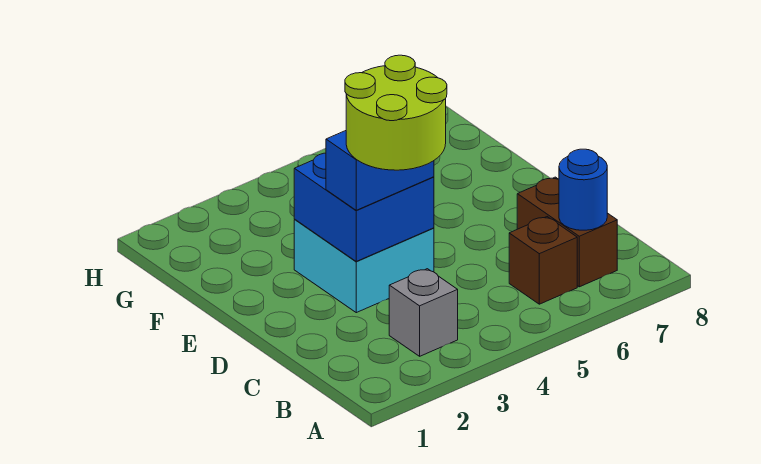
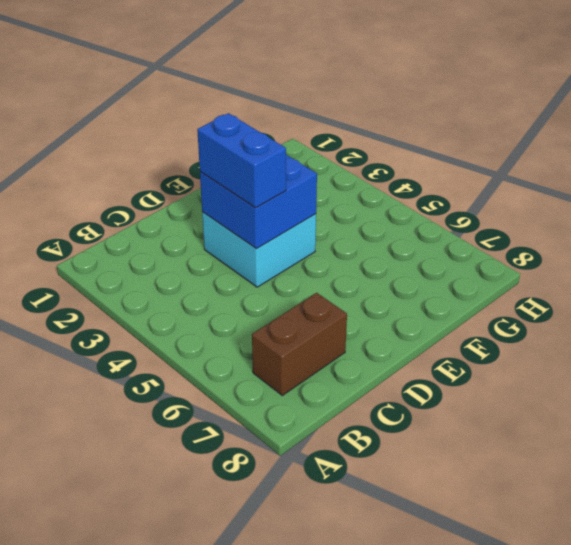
none -> grey 1x1 brick [389,269,458,356]
none -> brown 1x1 brick [509,217,577,304]

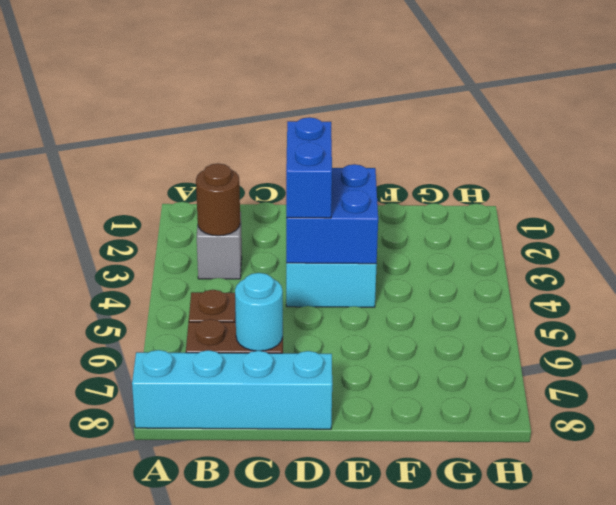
cyan 1x4 brick [132,350,332,429] -> none
brown 1x1 round brick [196,163,240,236] -> none
cyan 1x1 round brick [235,273,283,351] -> none
none -> blue 1x1 round brick [559,149,607,230]
none -> lime 2x2 round brick [345,55,447,170]

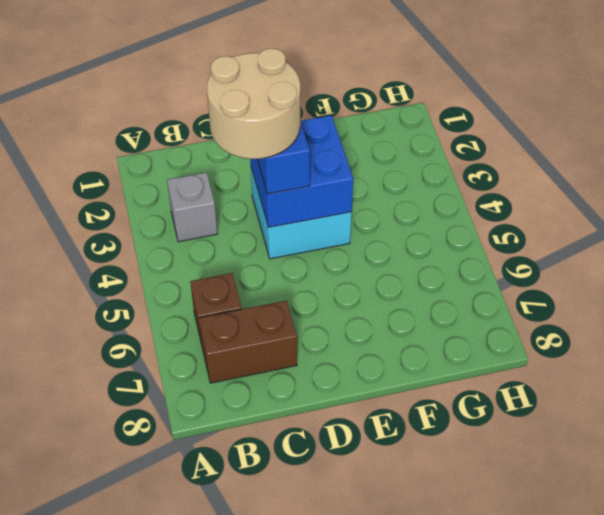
tan 2x2 round brick [207,48,300,159] -> lime 2x2 round brick [345,55,447,170]
none -> blue 1x1 round brick [559,149,607,230]

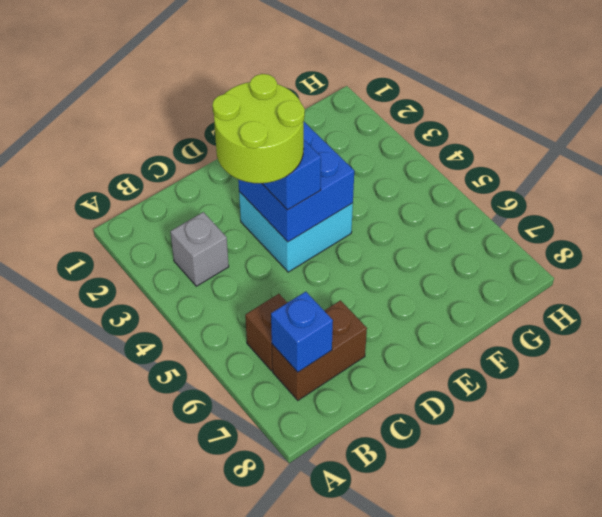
blue 1x1 brick [271,292,333,372] -> blue 1x1 round brick [559,149,607,230]

